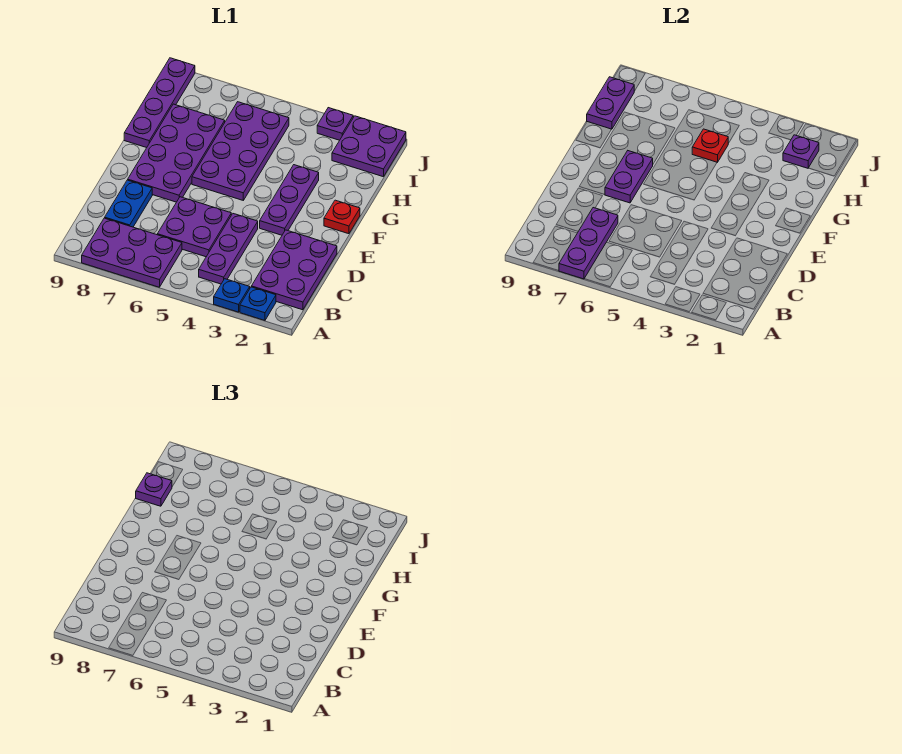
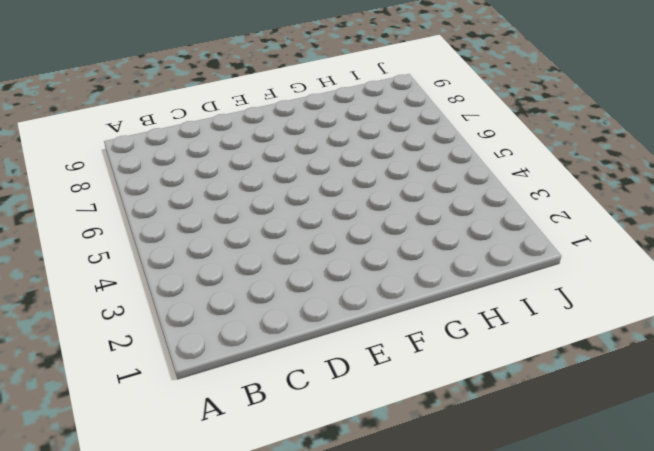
none -> blue 1x1 plate [240,287,276,320]
none -> blue 1x1 plate [214,279,250,312]
none -> purple 2x3 plate [82,218,182,287]

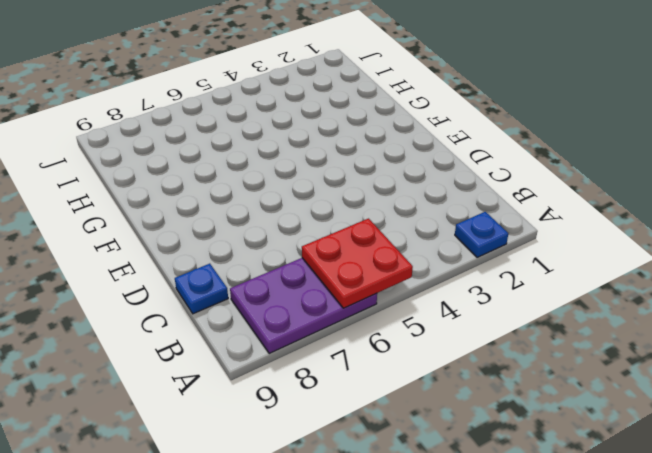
red 2x2 plate [302,219,413,308] -> none
blue 1x1 plate [175,264,228,314] -> blue 1x1 plate moved to [214,279,250,312]
none -> purple 2x3 plate [251,230,337,310]
none -> purple 1x3 plate [199,214,258,284]
none -> purple 2x2 plate [157,197,231,257]

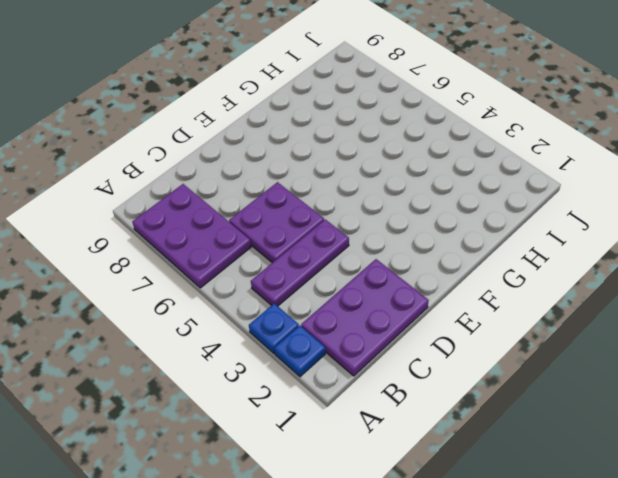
none -> blue 1x2 plate [105,180,152,227]
none -> purple 1x3 plate [260,165,319,235]
none -> purple 2x4 plate [128,104,225,202]

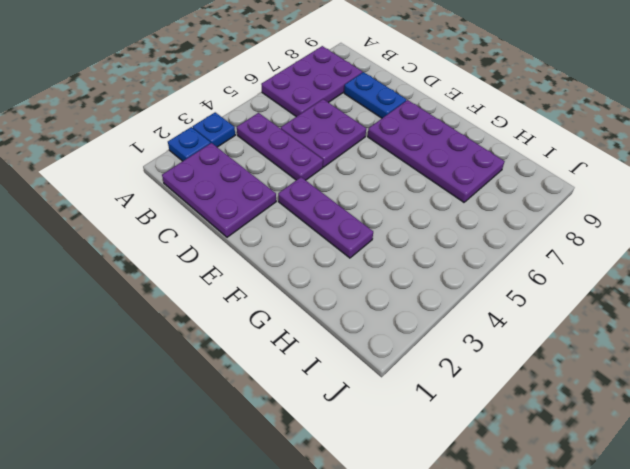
none -> red 1x1 plate [324,200,360,234]
none -> purple 2x4 plate [192,102,289,200]
none -> purple 1x4 plate [124,58,195,148]

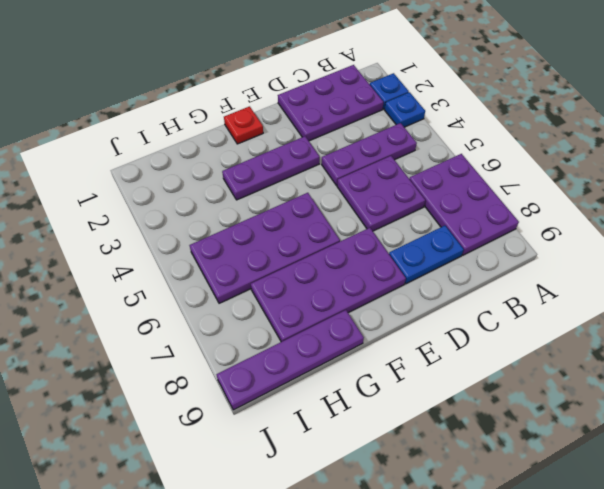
none -> purple 2x2 plate [332,116,406,177]
none -> purple 1x1 plate [317,108,353,140]
none -> purple 1x3 plate [559,208,618,279]

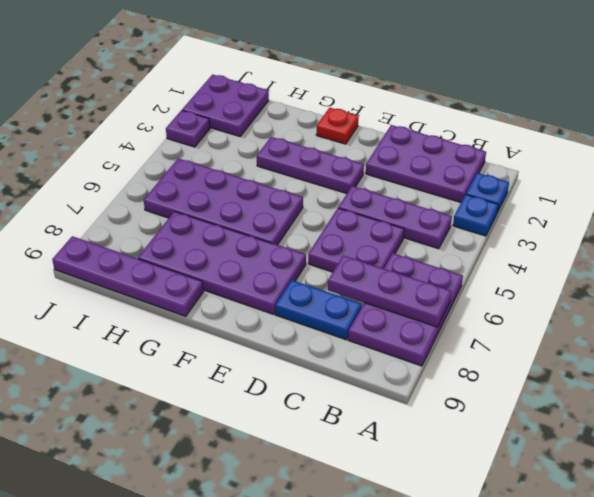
none -> purple 1x2 plate [605,151,653,203]
none -> red 1x1 plate [692,129,728,162]
none -> purple 1x2 plate [587,77,634,129]

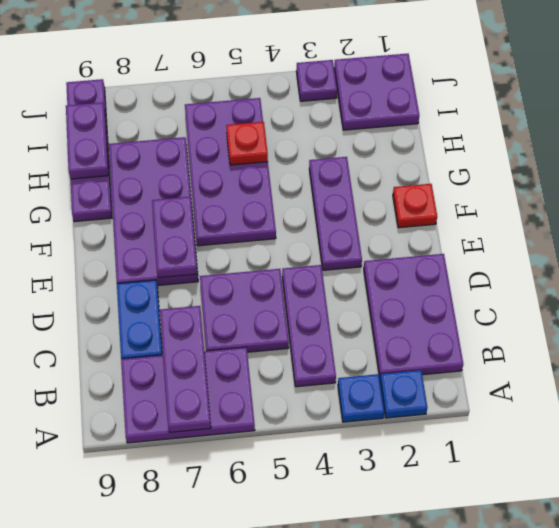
none -> purple 1x1 plate [783,135,819,168]
none -> purple 1x1 plate [136,473,172,506]

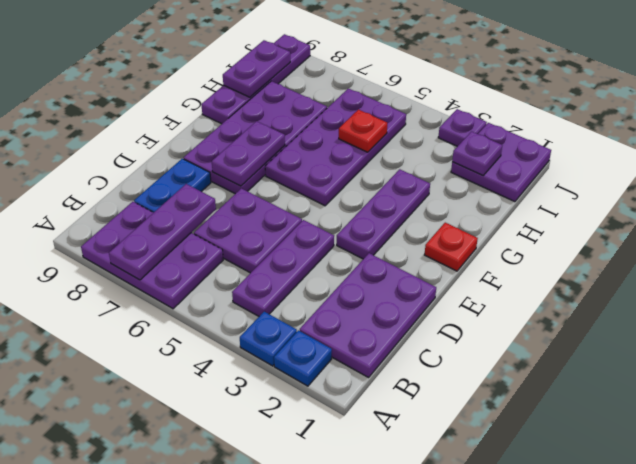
none -> purple 1x1 plate [136,473,172,506]

